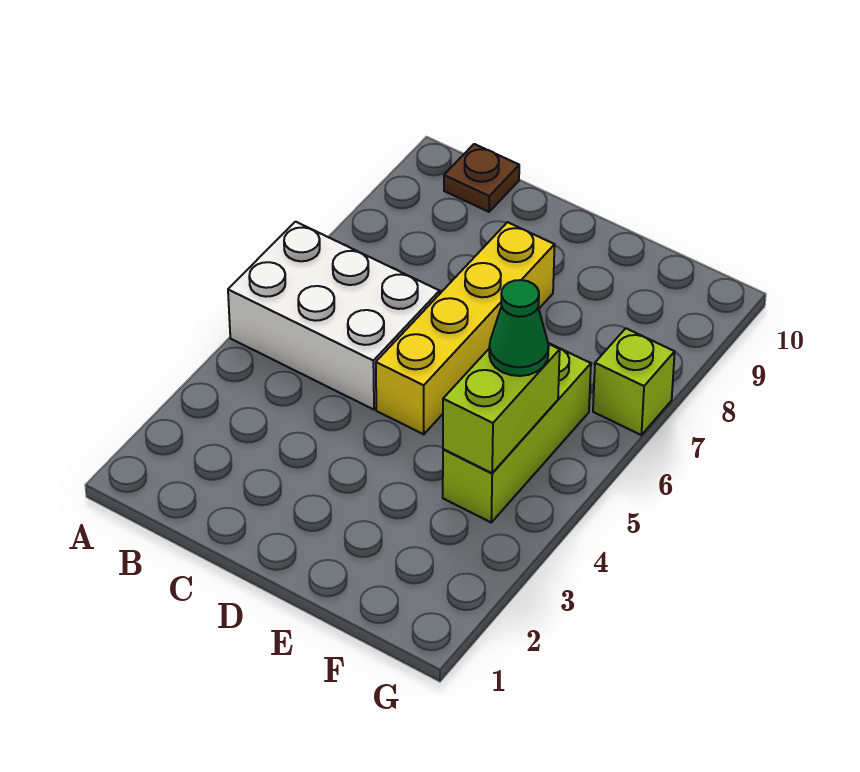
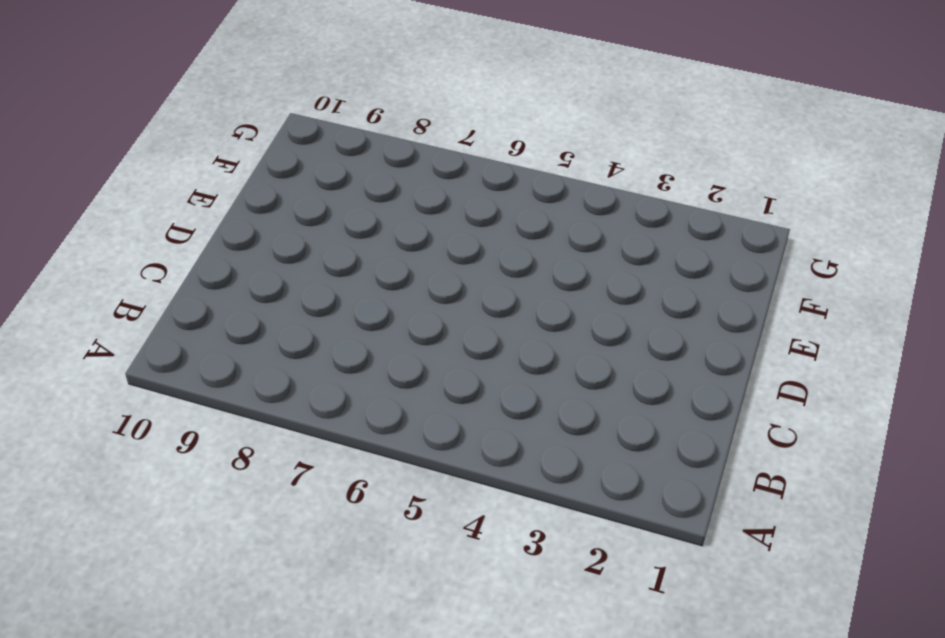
none -> white 2x3 brick [228,222,439,410]
none -> brown 1x1 plate [444,144,519,212]

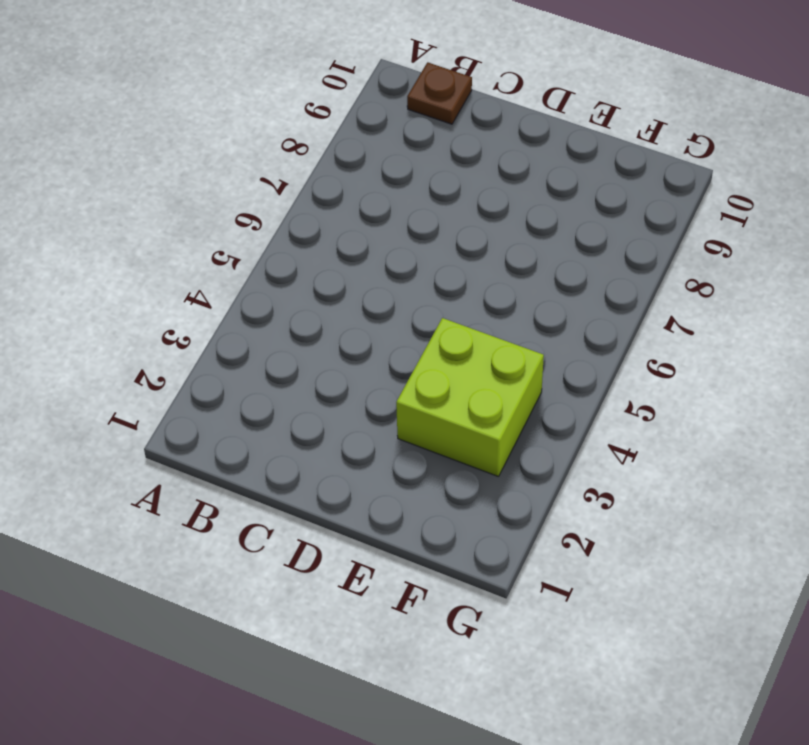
lime 2x2 brick [396,318,544,477] -> lime 1x3 brick [443,343,591,522]
none -> white 2x3 brick [228,222,439,410]
none -> yellow 1x4 brick [376,222,555,434]

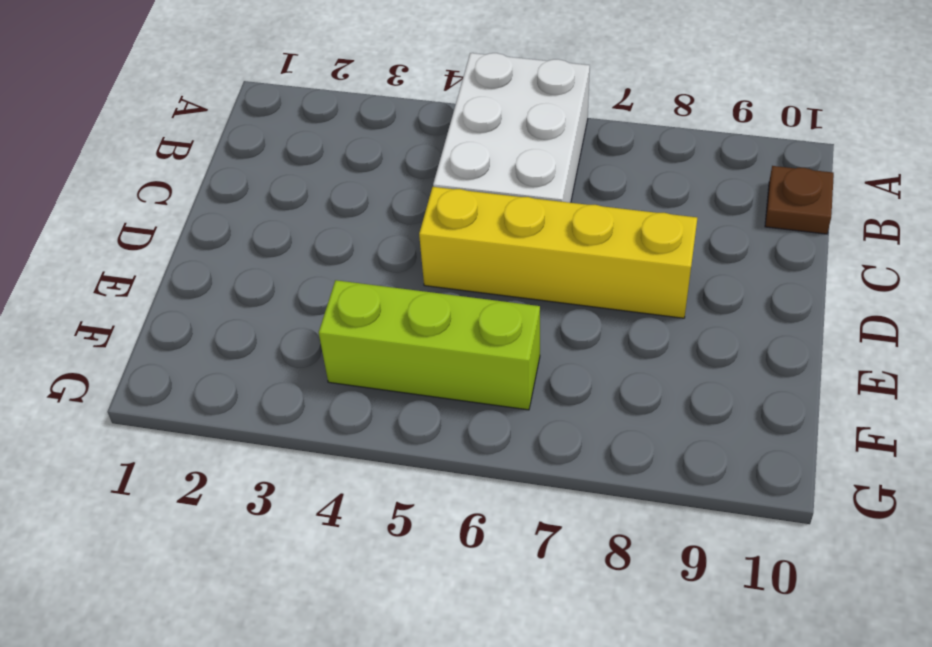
none -> lime 1x1 brick [593,328,675,435]
none -> lime 1x2 brick [443,344,560,473]

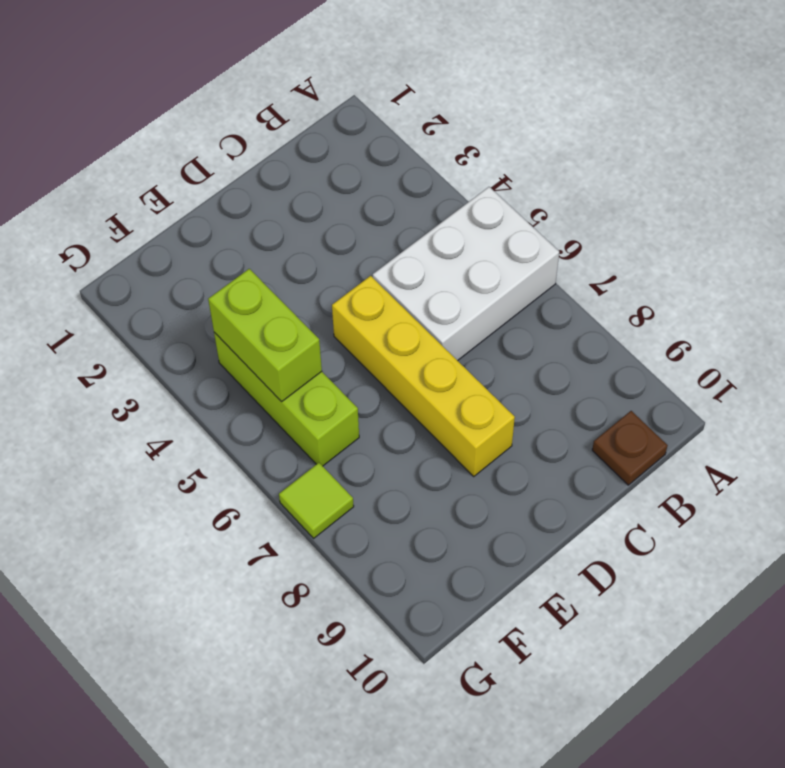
lime 1x1 tile [279,463,354,538] -> lime 1x1 brick [593,328,675,435]
none -> green 1x1 cone [489,280,549,376]

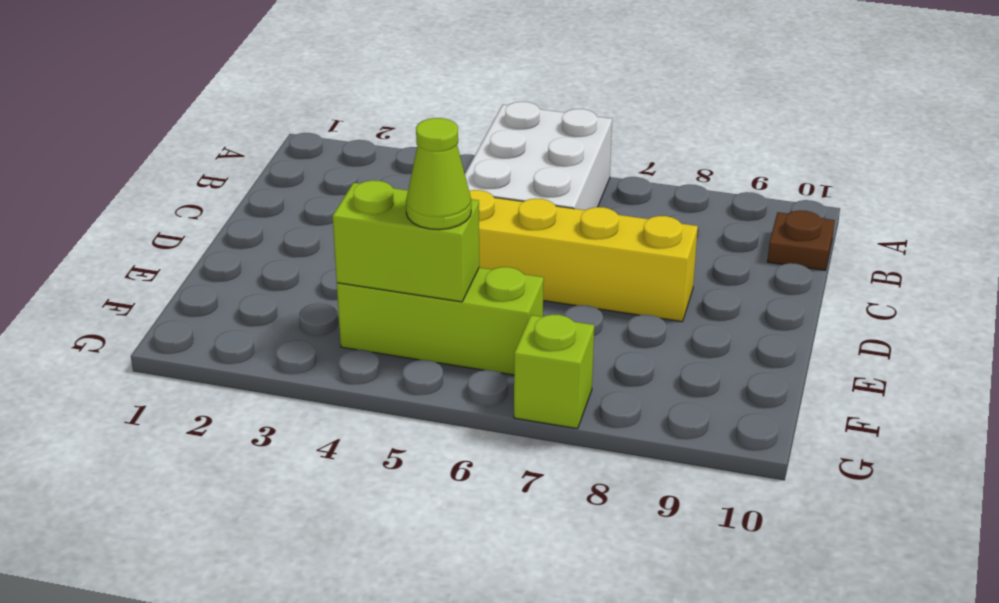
lime 1x1 cone [406,118,471,230] -> green 1x1 cone [489,280,549,376]

